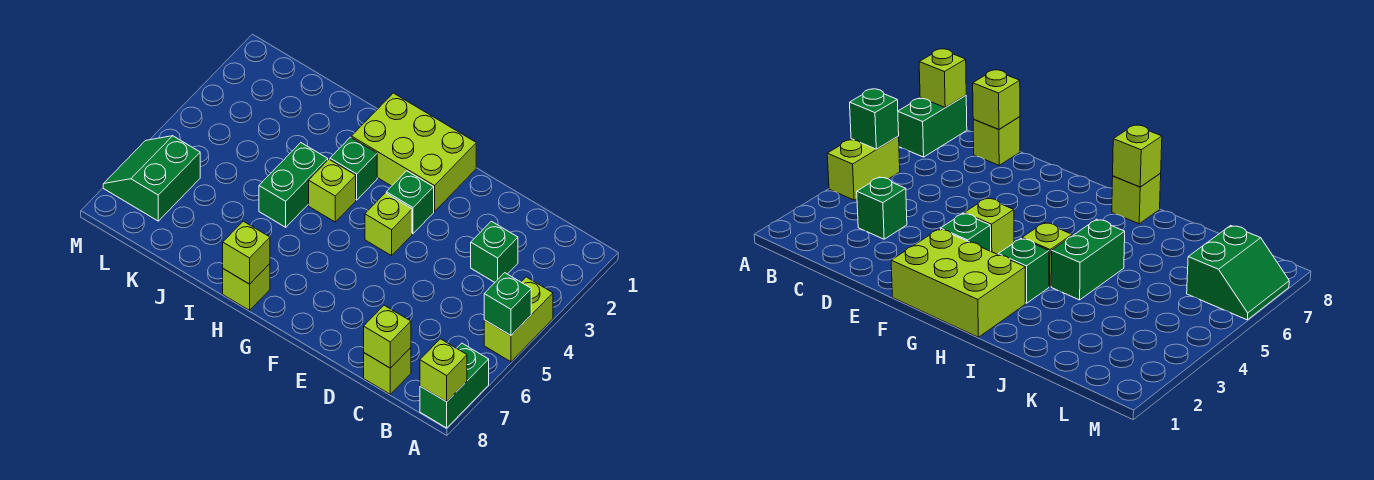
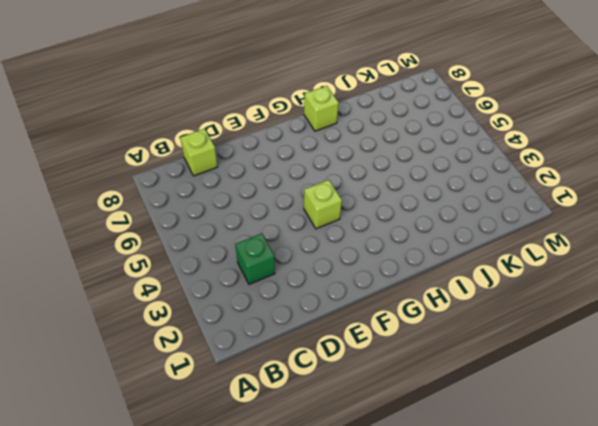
none -> lime 1x2 brick [484,277,553,362]
none -> green 1x2 brick [420,343,489,428]
none -> lime 2x3 brick [351,93,476,212]

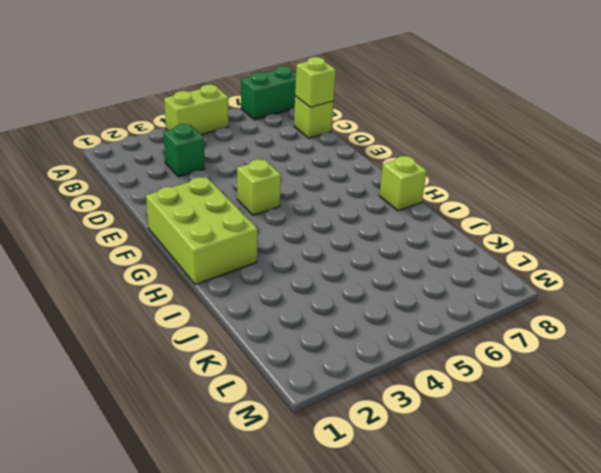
none -> green 1x1 brick [386,171,434,233]
none -> green 1x1 brick [330,137,377,200]
none -> lime 1x1 brick [309,160,356,222]

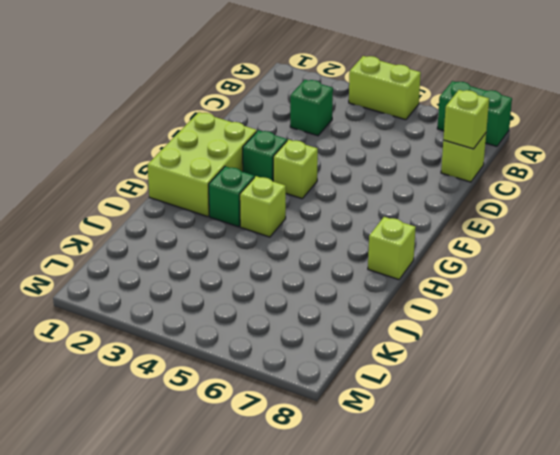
none -> green 1x2 brick [259,143,328,227]
none -> green 2x2 slope [103,136,200,221]
none -> green 1x1 brick [484,273,531,335]

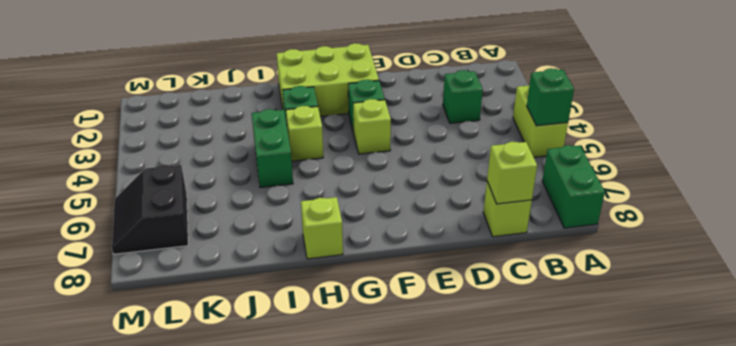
black 2x2 slope [112,165,188,254] -> green 2x2 slope [103,136,200,221]
none -> lime 1x1 brick [420,339,467,402]
none -> lime 1x1 brick [223,221,270,284]

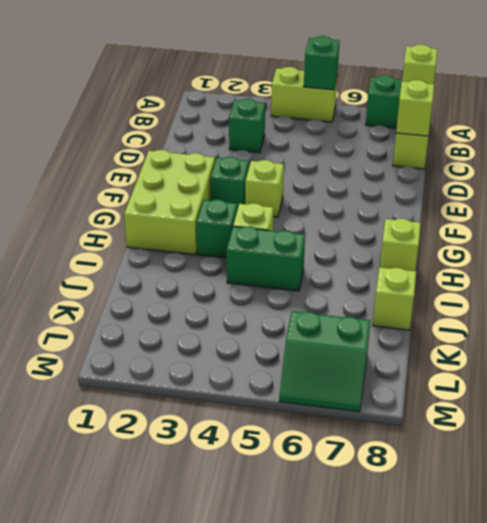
lime 1x1 brick [373,267,416,330] -> lime 1x1 brick moved to [223,221,270,284]

